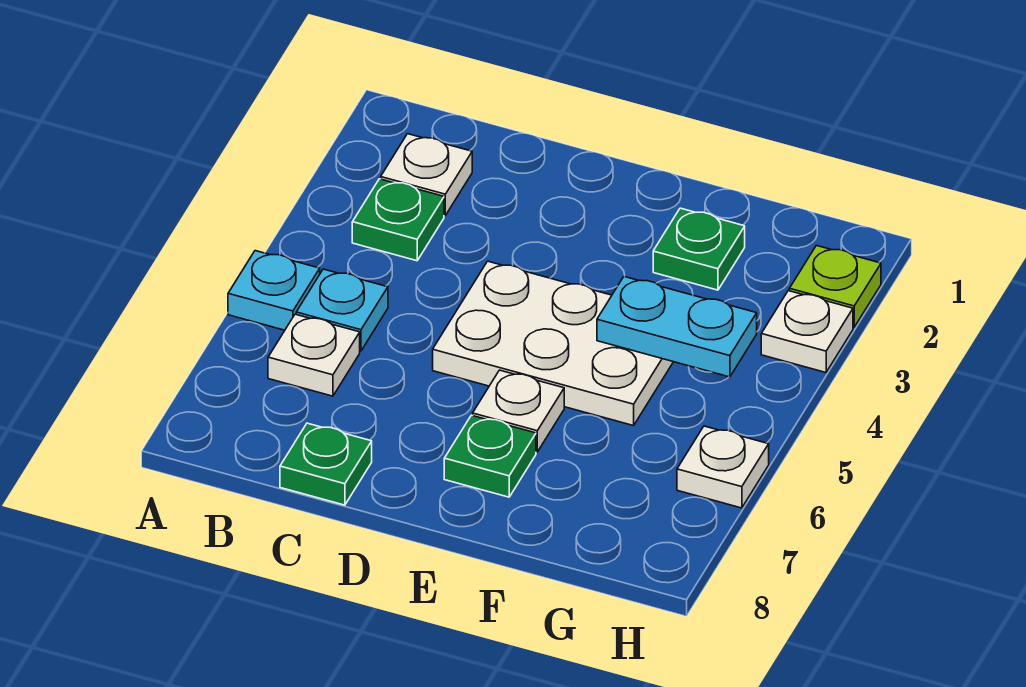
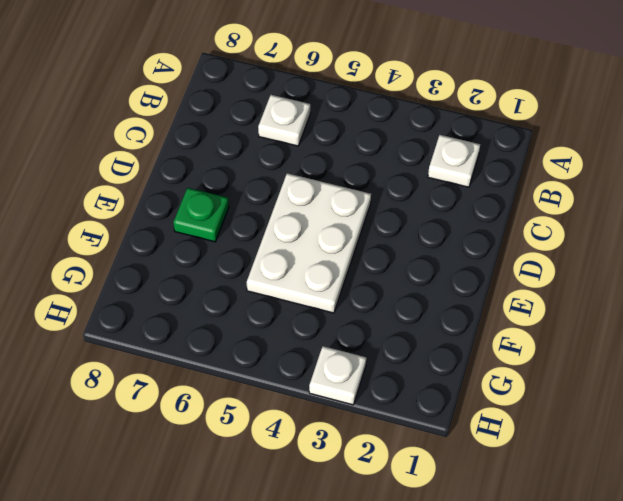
none -> cyan 1x1 plate [228,251,320,330]
none -> green 1x1 plate [352,179,444,261]
none -> cyan 1x1 plate [296,269,388,351]

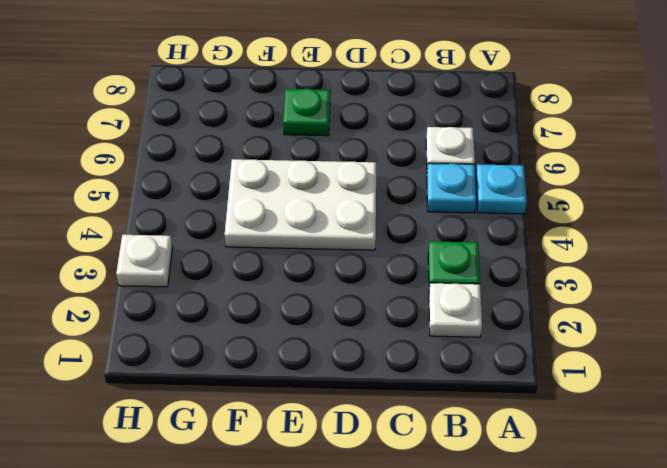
none -> green 1x1 plate [280,423,372,505]
none -> white 1x1 plate [473,370,564,452]
none -> green 1x1 plate [653,208,745,290]

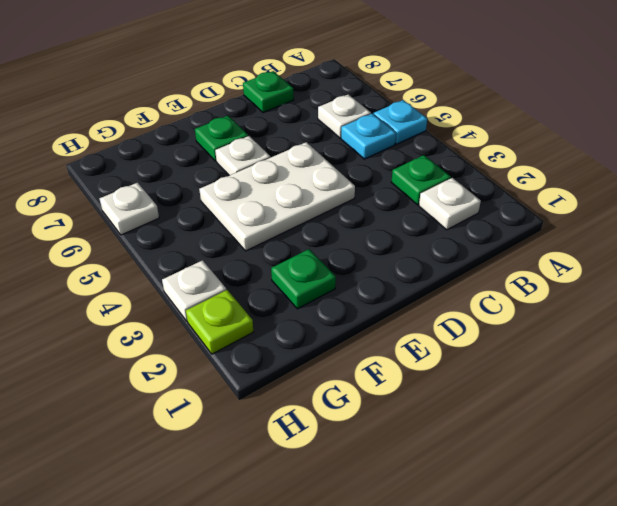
none -> cyan 1x2 plate [597,276,757,377]

